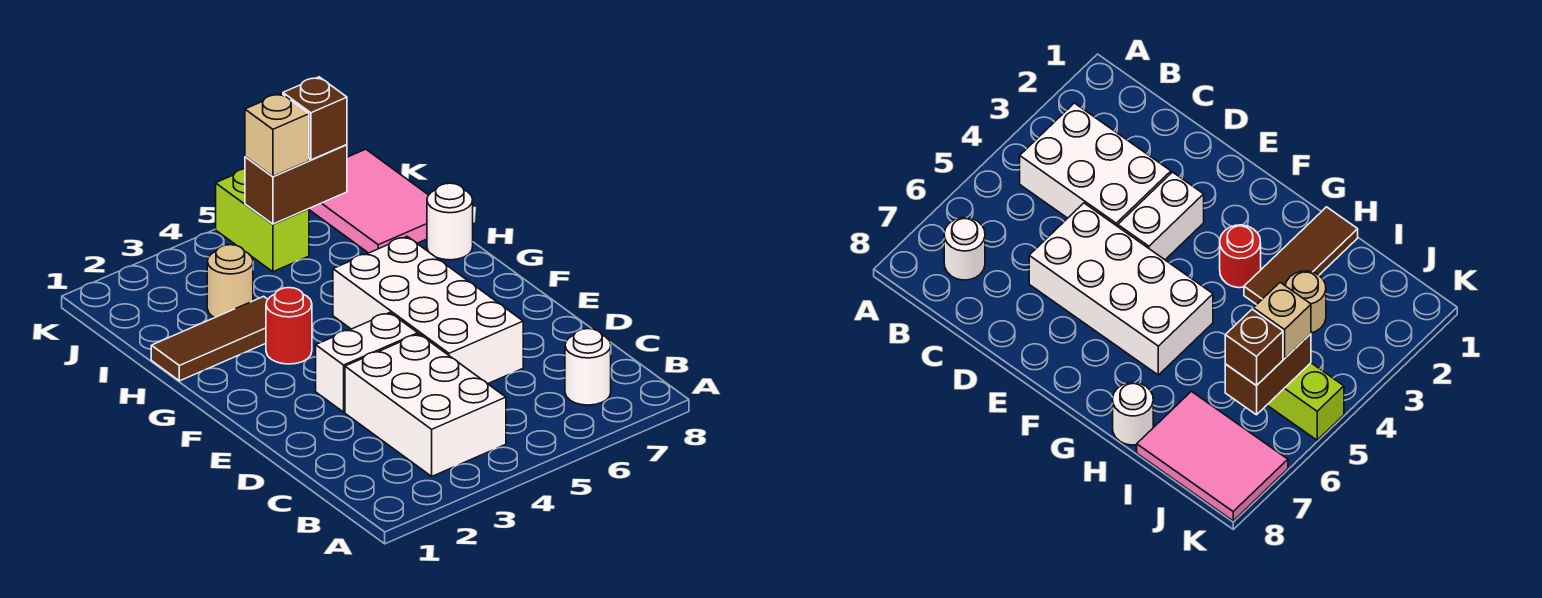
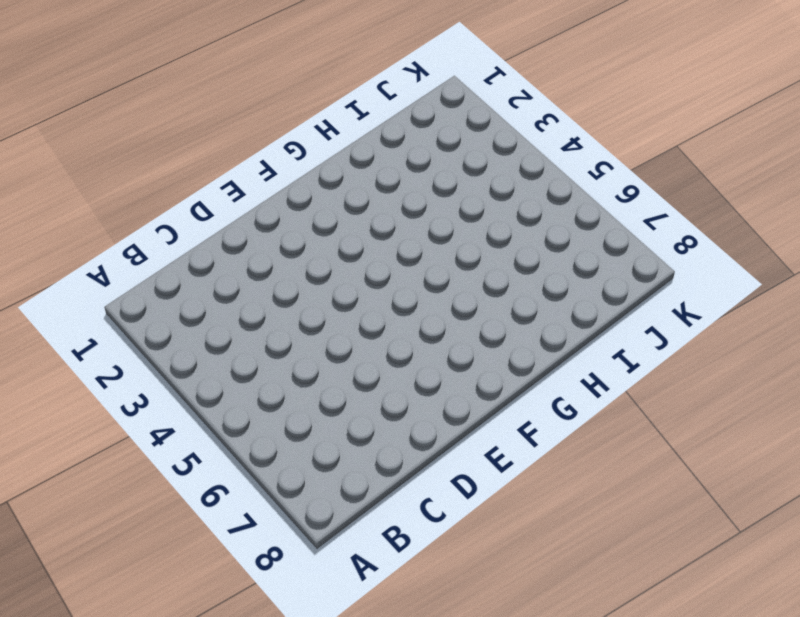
none -> white 2x3 brick [345,334,506,476]
none -> white 1x1 round brick [565,329,611,405]
none -> white 2x4 brick [333,237,523,384]

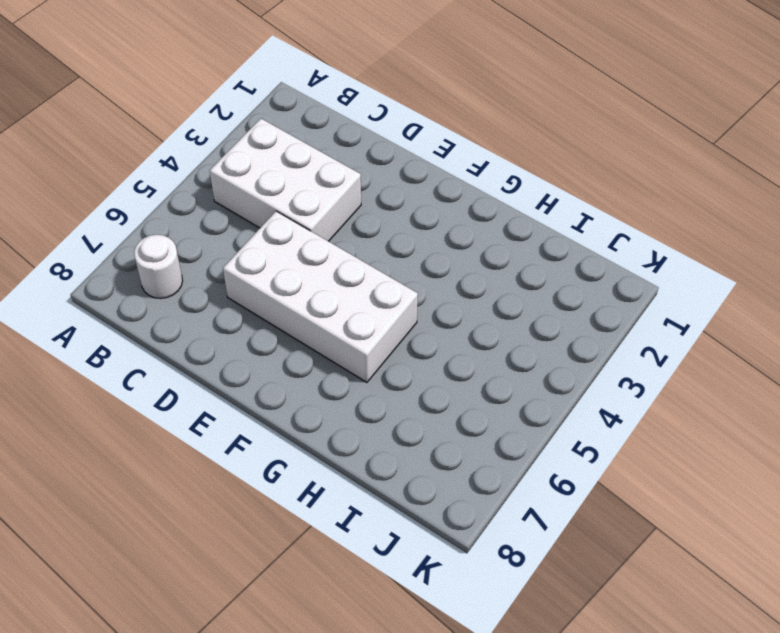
none -> white 1x2 brick [316,313,418,412]
none -> red 1x1 round brick [266,288,312,364]
none -> brown 1x3 tile [151,296,268,381]

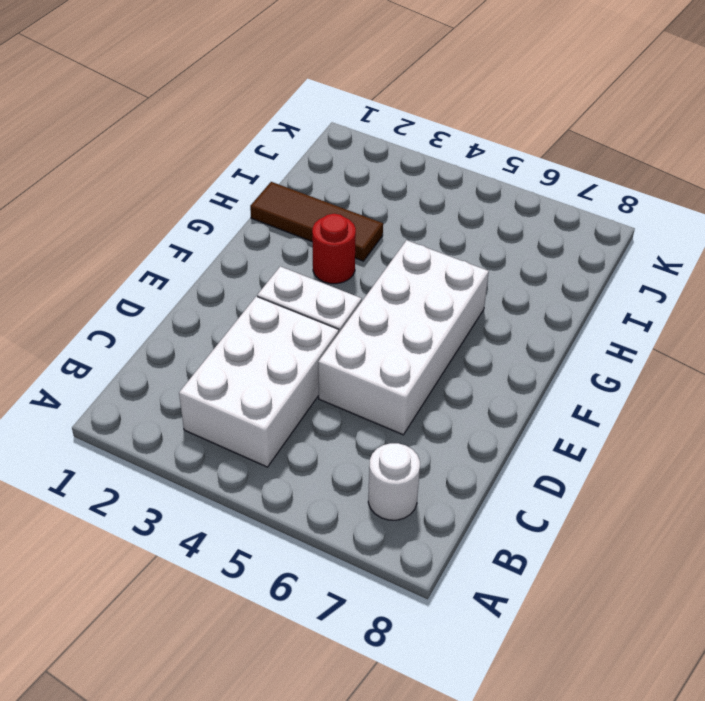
none -> white 1x1 round brick [427,183,473,260]
none -> tan 1x1 round brick [207,245,253,318]
none -> pink 2x3 tile [309,149,428,253]

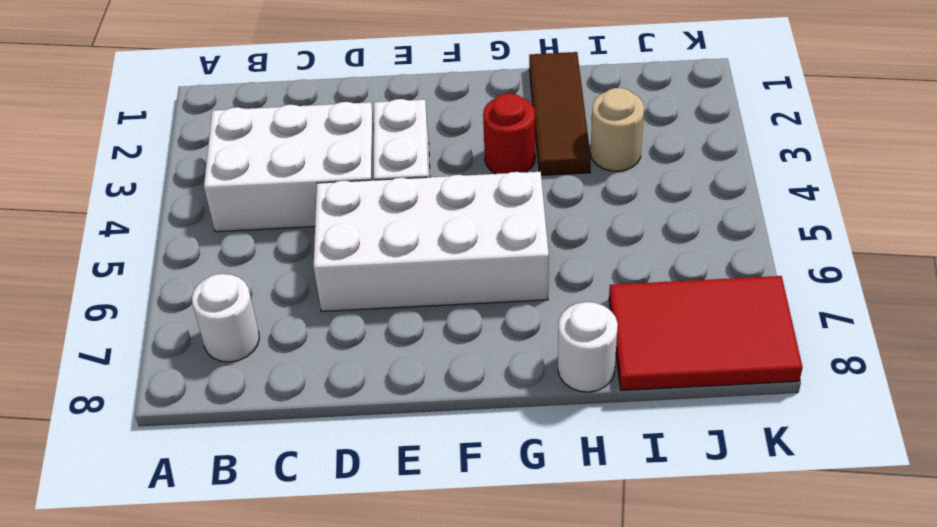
red 2x3 tile [609,276,803,390] -> pink 2x3 tile [309,149,428,253]
none -> lime 1x2 brick [216,169,309,272]
none -> brown 1x2 brick [245,145,347,224]
none -> tan 1x1 brick [245,94,309,176]

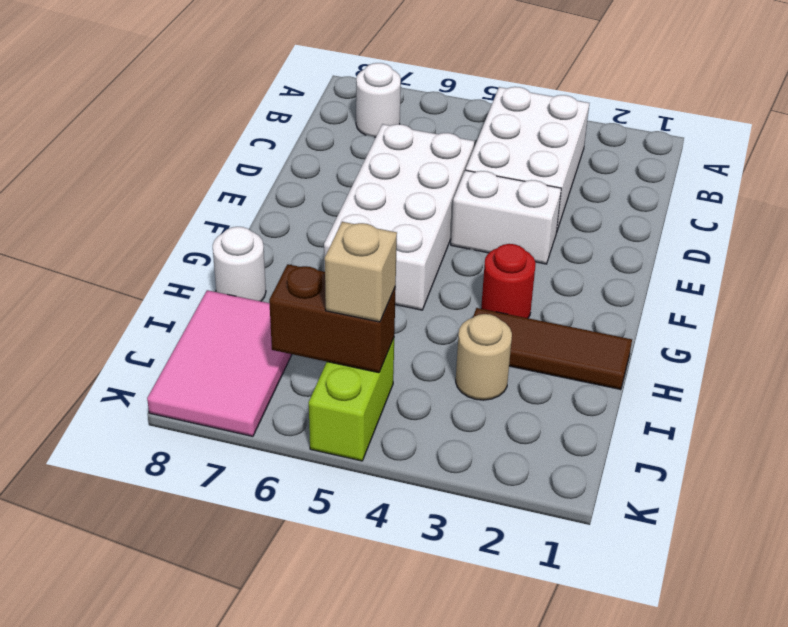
none -> brown 1x1 brick [283,77,347,160]

